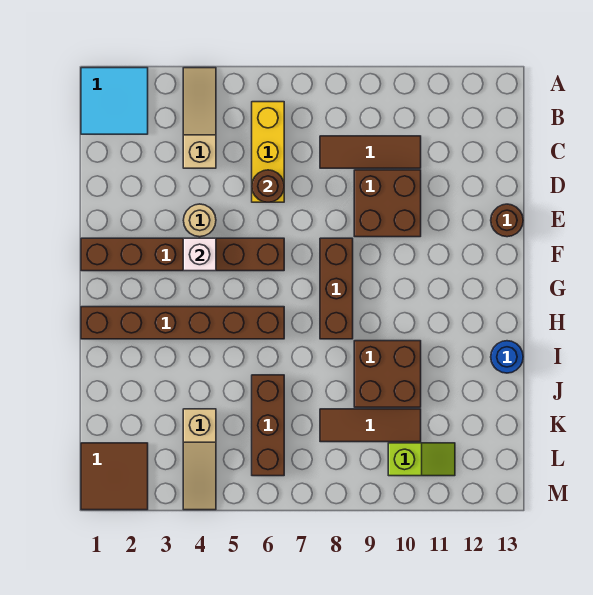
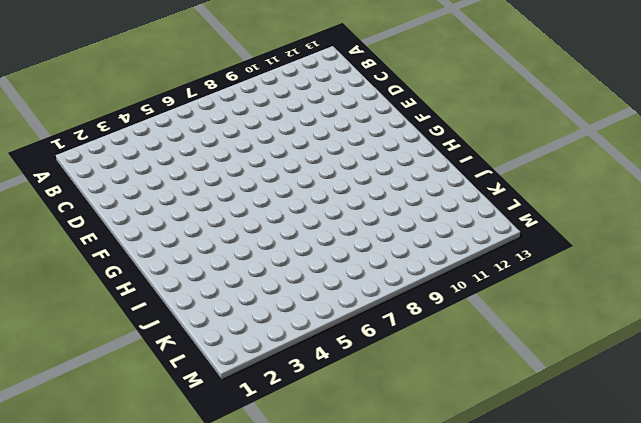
none -> cyan 2x2 tile [81,68,148,134]
none -> tan 1x3 slope [183,68,216,168]
none -> yellow 1x3 brick [252,102,284,202]

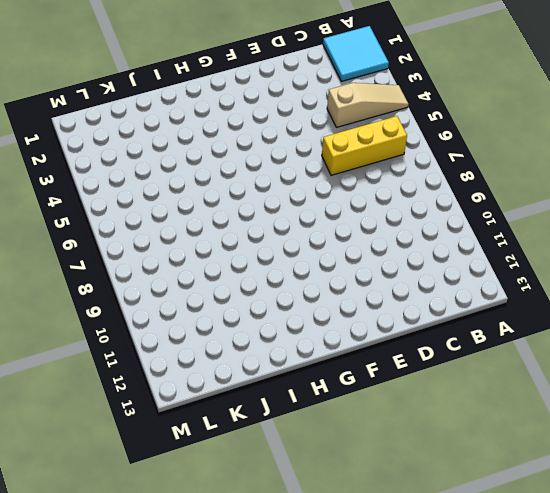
none -> brown 1x3 tile [320,136,421,168]
none -> brown 2x2 brick [354,170,421,237]
none -> tan 1x1 round brick [183,204,216,237]

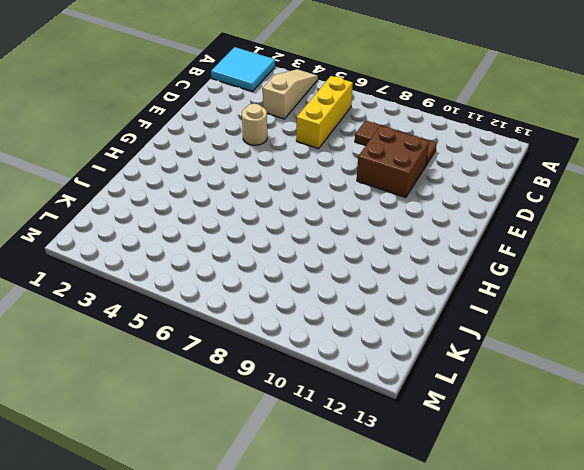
none -> brown 1x1 round brick [491,204,523,237]
none -> brown 1x6 brick [81,238,284,271]
none -> brown 1x3 brick [320,238,353,339]

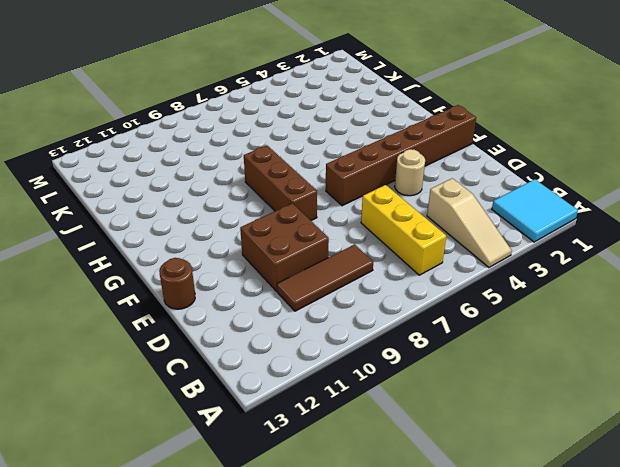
none -> brown 1x6 brick [81,307,284,339]
none -> brown 2x2 brick [354,341,421,407]
none -> blue 1x1 round brick [491,341,523,373]

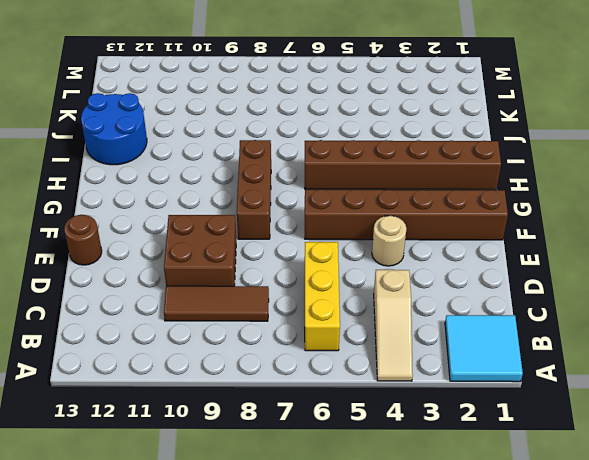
blue 2x2 round brick [81,93,147,165] -> blue 1x1 round brick [491,341,523,373]
none -> brown 2x2 brick [354,341,421,407]
none -> brown 1x3 brick [252,375,284,476]
none -> tan 1x3 slope [183,409,216,510]

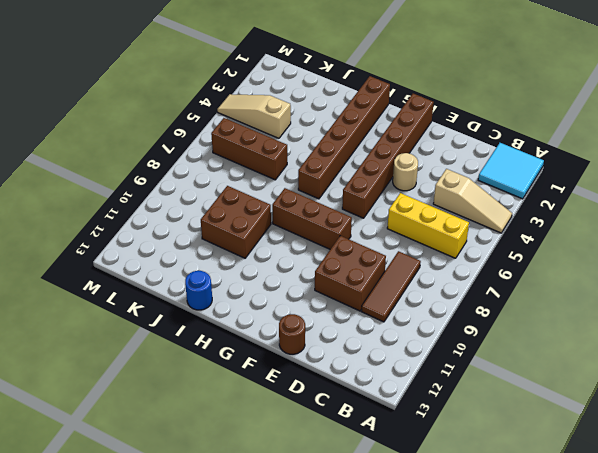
none -> brown 1x3 tile [320,409,421,442]
none -> brown 2x2 tile [81,443,148,510]
none -> lime 1x2 slope [388,443,455,476]

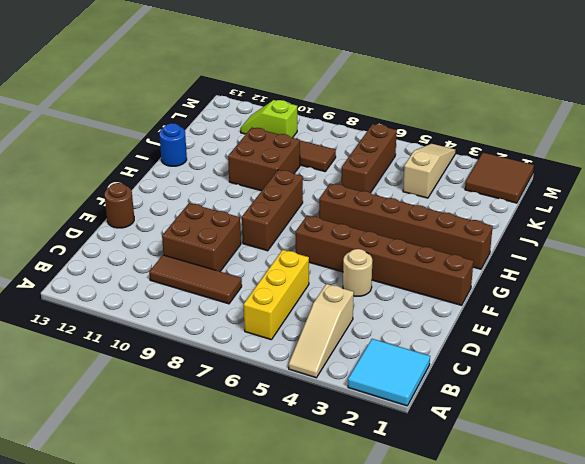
none -> brown 1x1 round brick [252,170,284,202]
none -> white 1x1 brick [183,238,216,271]

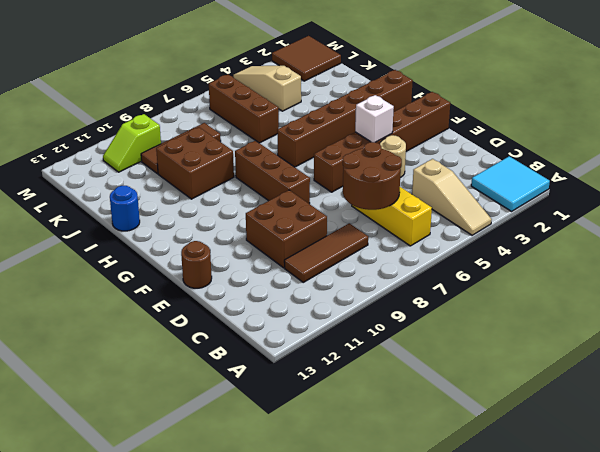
brown 2x2 round brick [343,142,402,210] -> brown 1x1 round brick [252,170,284,202]

